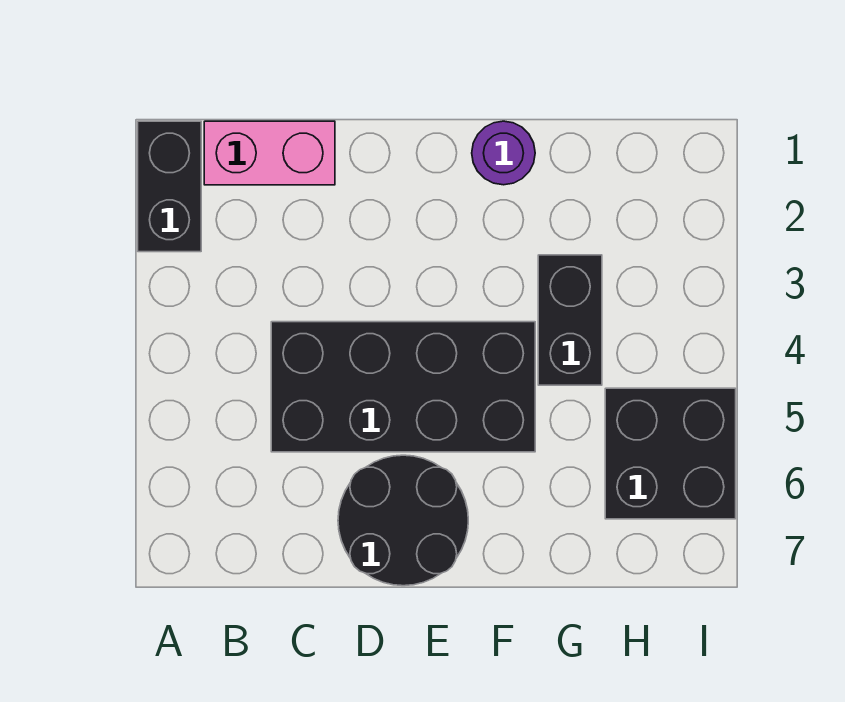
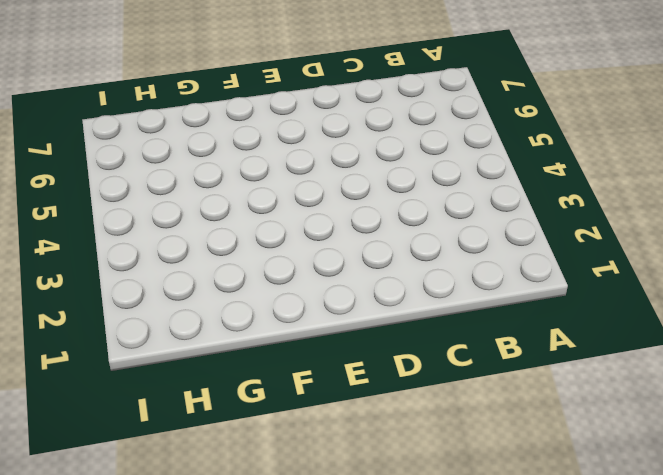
none -> black 1x2 brick [138,121,201,252]
none -> pink 1x2 brick [204,121,335,185]

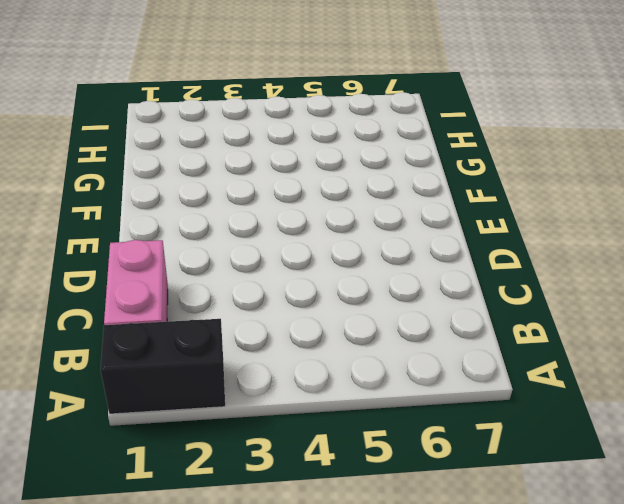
none -> black 2x4 brick [271,322,535,452]
none -> black 2x2 round brick [338,455,468,586]

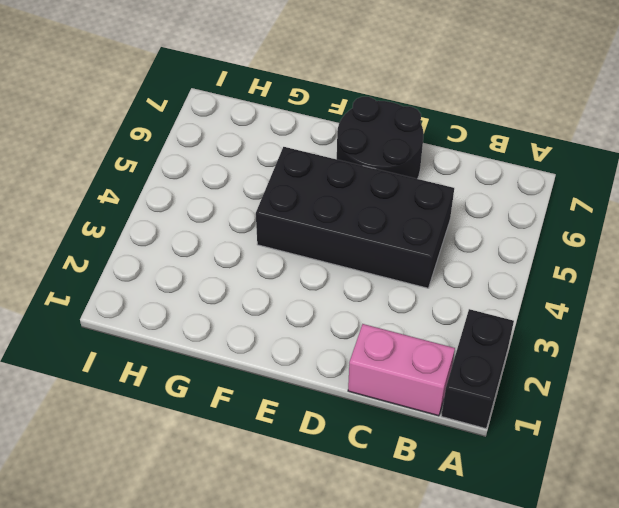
none -> purple 1x1 round brick [472,121,535,185]
none -> black 1x2 brick [538,255,602,385]

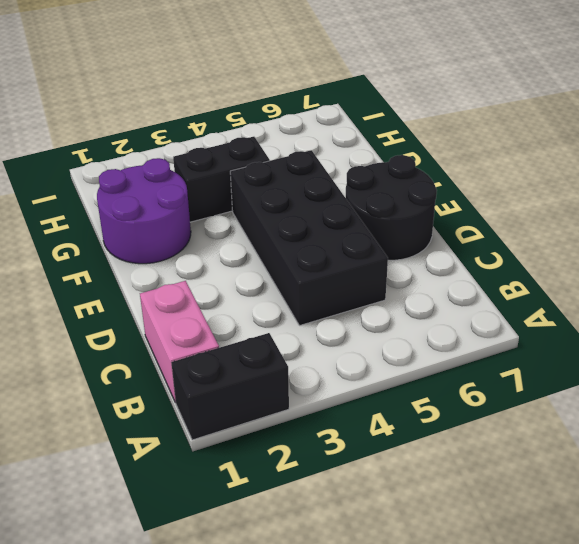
purple 2x2 round brick [97,158,191,264] -> purple 1x1 round brick [472,121,535,185]
none -> black 2x2 brick [605,388,736,519]

